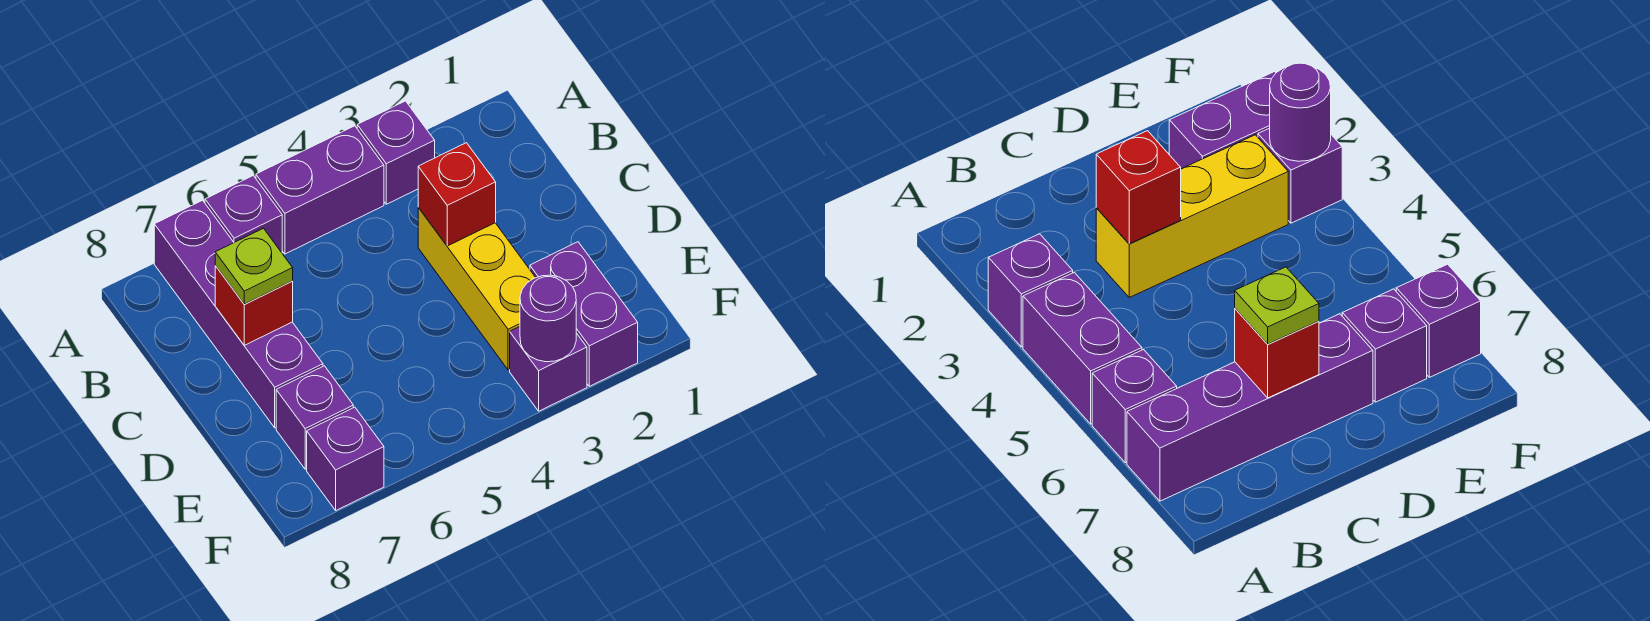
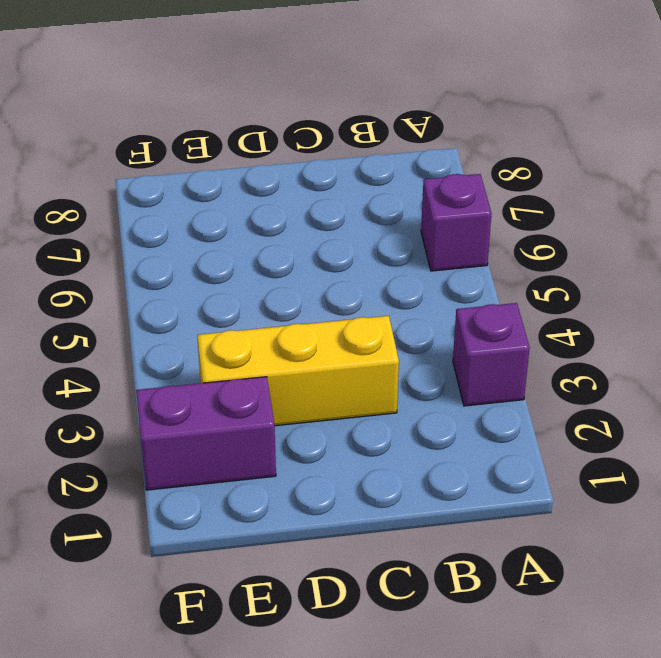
none -> purple 1x2 brick [256,126,384,254]
none -> purple 1x4 brick [154,200,323,428]
none -> purple 1x1 brick [276,366,353,469]

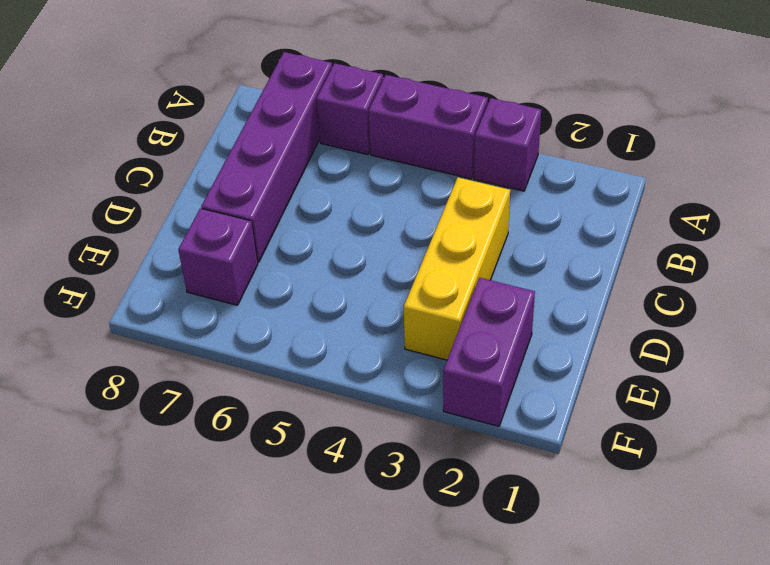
none -> purple 1x1 brick [510,327,587,411]
none -> purple 1x1 brick [307,407,384,510]
none -> red 1x1 brick [418,143,496,246]

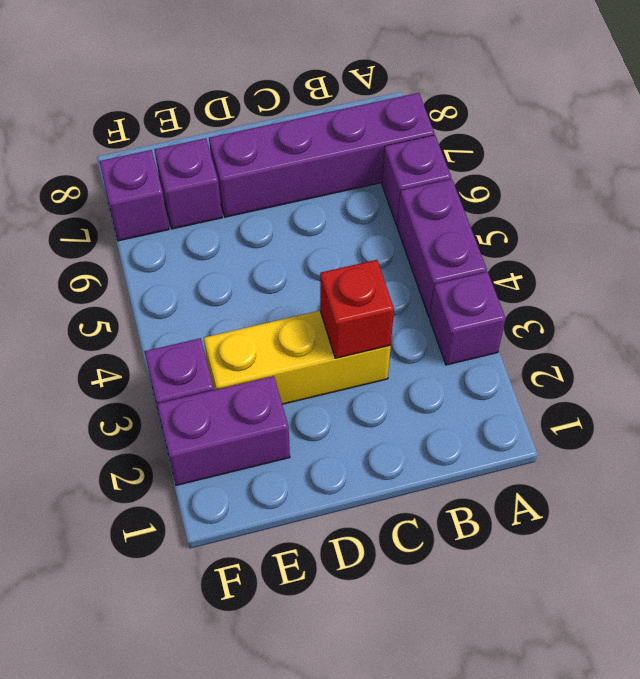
none -> red 1x1 brick [215,266,293,345]
none -> purple 1x1 round brick [520,275,576,362]
none -> lime 1x1 plate [215,228,293,304]

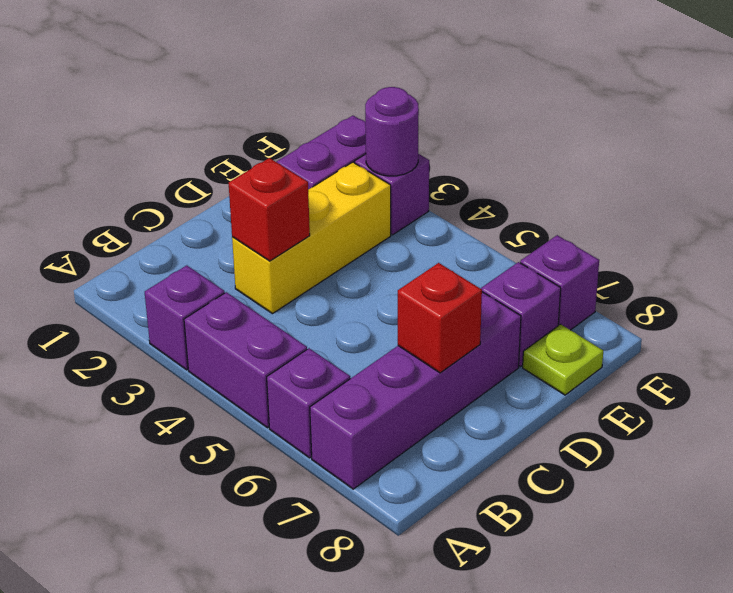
lime 1x1 plate [523,324,603,395] -> lime 1x1 plate moved to [215,228,293,304]

